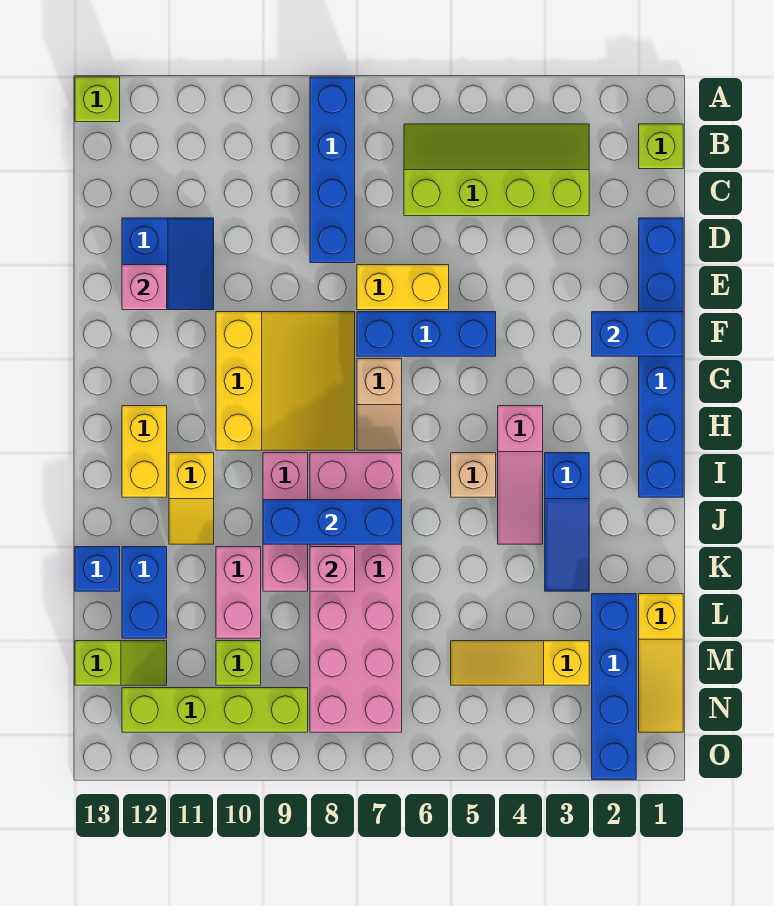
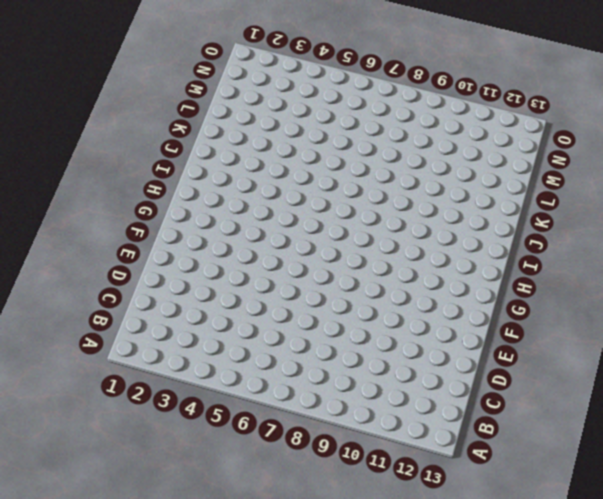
none -> blue 1x4 brick [310,77,355,263]
none -> lime 1x1 brick [75,77,120,122]
none -> lime 1x1 brick [639,124,683,169]
none -> lime 2x4 slope [404,124,589,216]

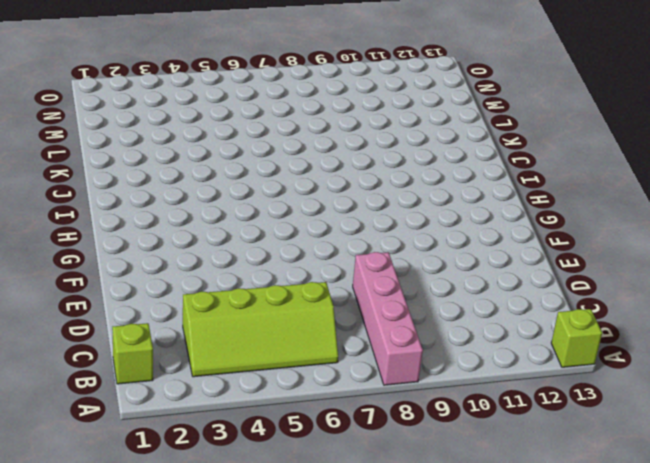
pink 1x4 brick [353,252,423,385] -> blue 1x4 brick [310,77,355,263]
none -> blue 1x6 brick [639,218,683,497]
none -> blue 2x2 slope [122,218,214,310]
none -> yellow 1x2 brick [357,265,449,310]
none -> blue 1x3 brick [357,312,496,356]

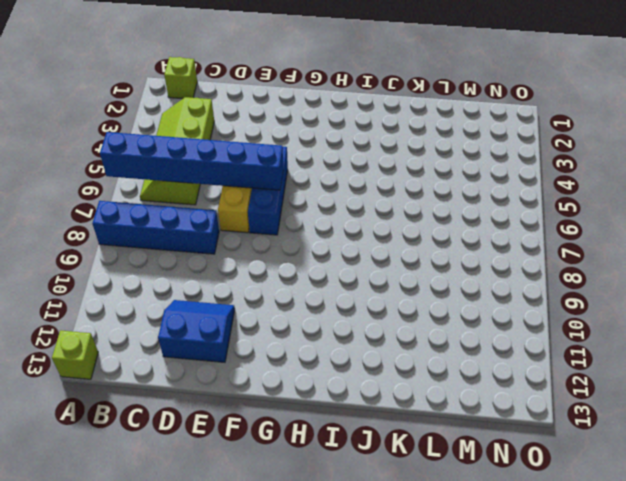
blue 1x6 brick [100,132,283,190] -> blue 1x6 brick moved to [639,218,683,497]
none -> yellow 3x3 slope [216,312,355,450]
none -> tan 1x2 slope [357,359,402,450]
none -> pink 1x3 slope [498,406,543,544]
none -> yellow 1x2 brick [122,406,167,497]

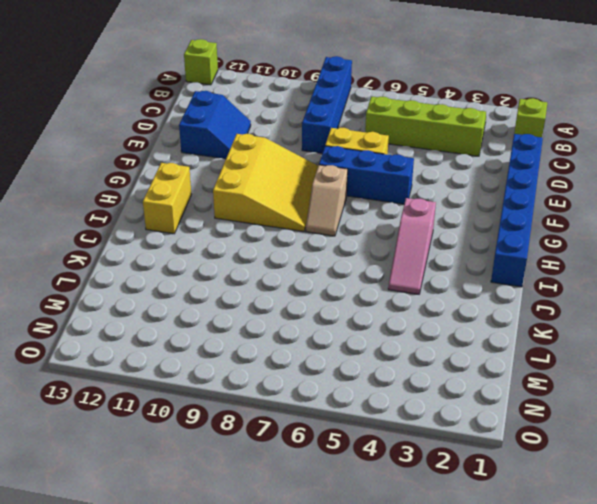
none -> blue 1x3 slope [545,453,589,591]
none -> tan 1x1 brick [451,453,496,497]
none -> pink 2x6 brick [310,453,402,732]
none -> pink 1x3 brick [263,453,308,591]

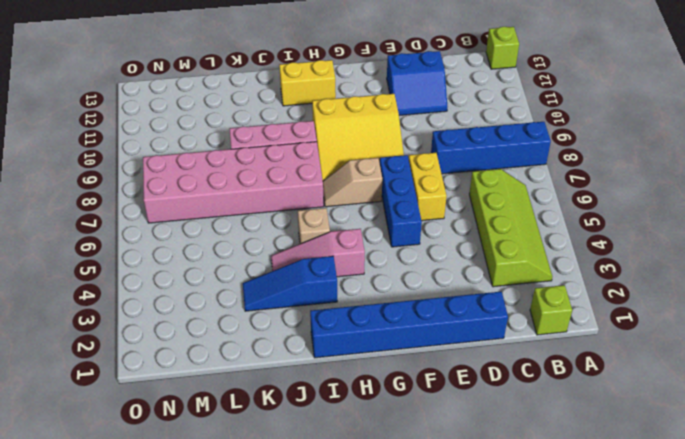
none -> yellow 1x2 slope [169,453,214,544]
none -> pink 1x2 brick [216,547,261,638]
none -> blue 1x2 brick [122,547,167,638]
none -> blue 1x1 brick [75,547,120,591]

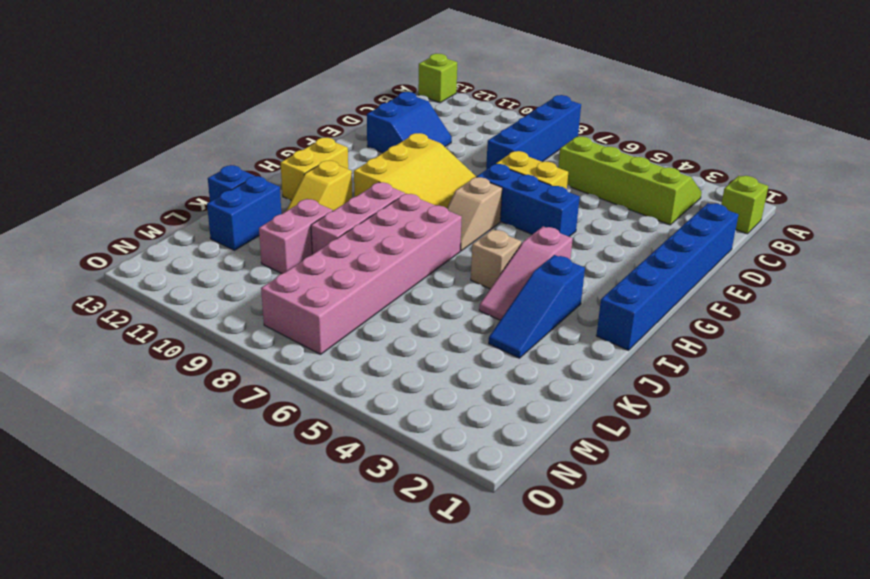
none -> yellow 1x3 slope [639,594,683,732]
none -> blue 1x4 brick [592,594,636,779]
none -> yellow 1x3 slope [451,641,589,685]
none -> lime 1x1 brick [216,641,261,685]

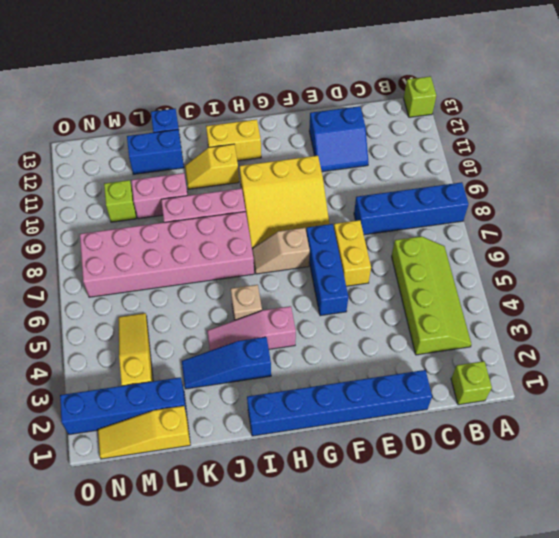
none -> lime 1x2 slope [75,641,167,685]
none -> lime 1x4 brick [122,688,308,732]
none -> pink 1x1 brick [122,265,167,310]
none -> blue 1x2 brick [592,312,683,356]

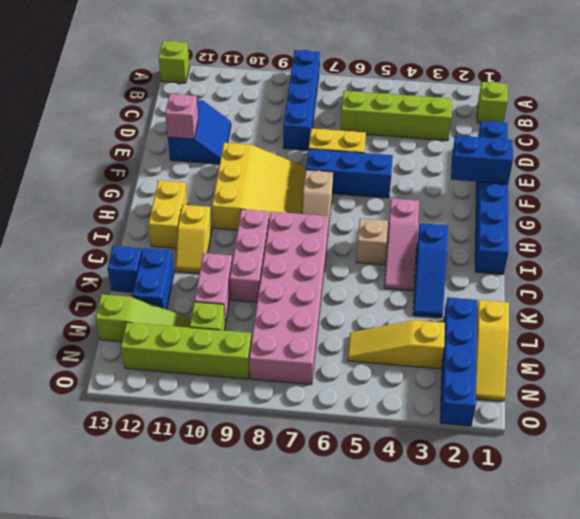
lime 1x3 slope [95,294,191,342] -> lime 1x2 slope [75,641,167,685]
none -> blue 1x3 brick [263,500,402,544]
none -> pink 1x1 brick [310,547,355,591]

